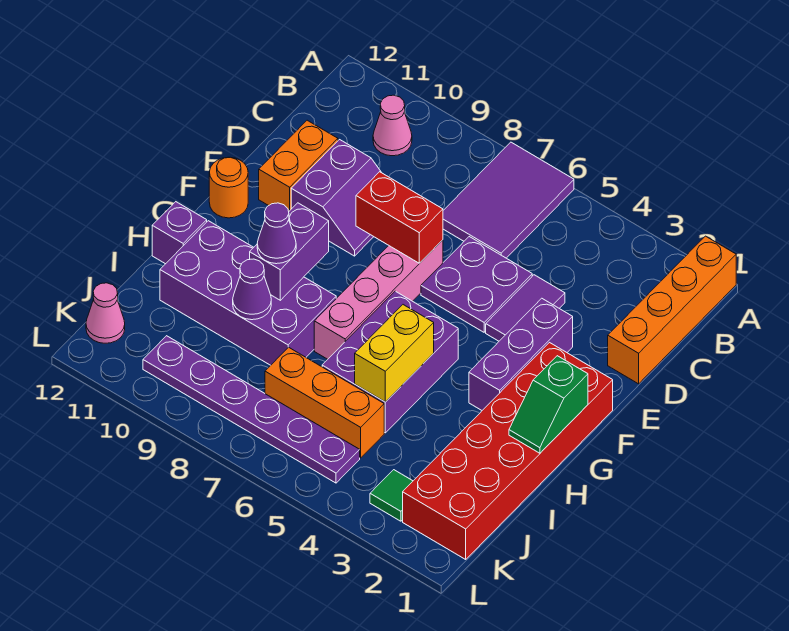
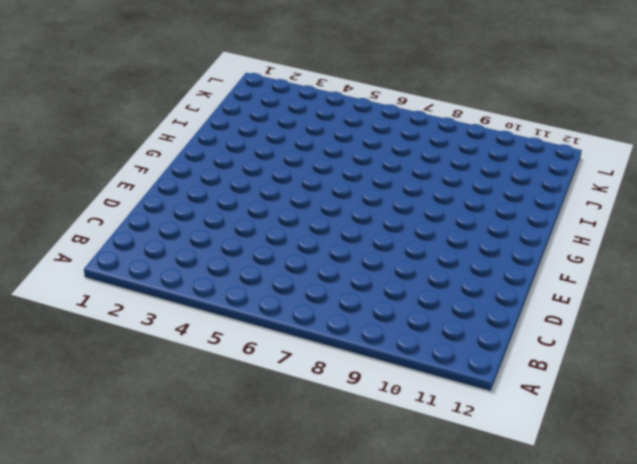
none -> orange 1x4 brick [608,236,736,384]
none -> purple 2x3 tile [443,142,574,258]
none -> pink 1x1 cone [373,95,412,156]

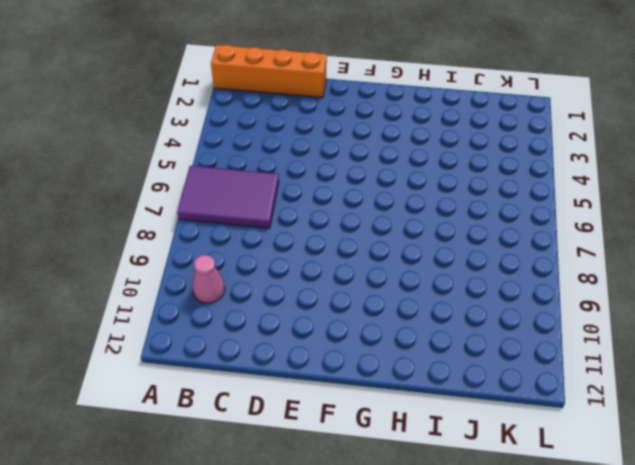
none -> purple 1x2 tile [486,275,565,341]
none -> purple 2x2 plate [421,237,532,332]
none -> purple 2x2 slope [291,140,382,256]

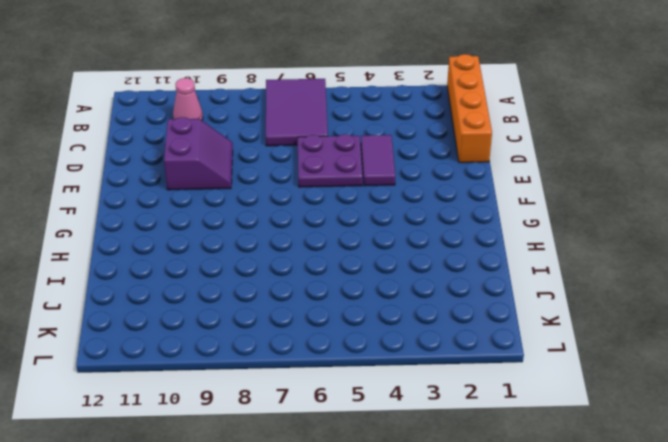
none -> orange 1x2 brick [259,120,338,211]
none -> purple 1x3 brick [469,298,573,410]
none -> pink 1x4 brick [314,240,443,359]

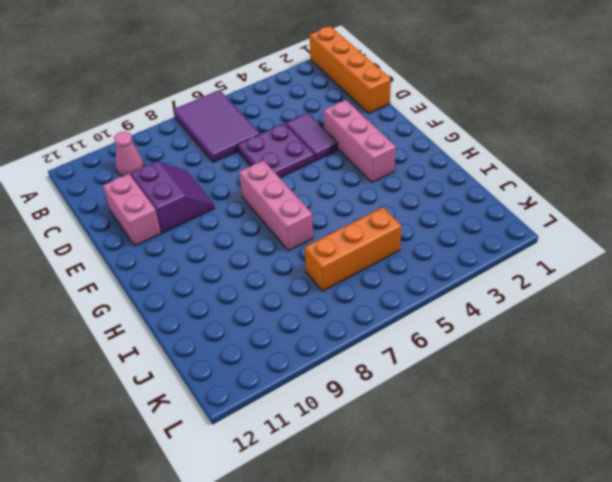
pink 1x2 brick [103,174,161,246] -> orange 1x2 brick [259,120,338,211]
pink 1x3 brick [324,100,396,183] -> purple 1x3 brick [469,298,573,410]
pink 1x3 brick [239,160,313,251] -> pink 1x4 brick [314,240,443,359]
none -> red 2x6 brick [403,343,613,559]
none -> orange 1x1 round brick [209,157,248,218]
none -> purple 2x3 brick [322,291,458,433]

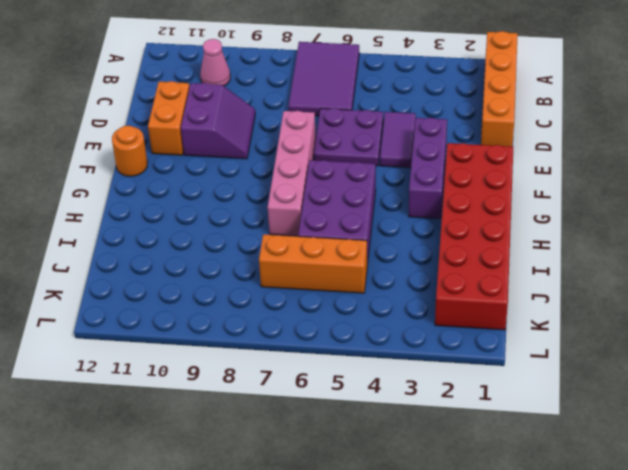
none -> purple 2x4 brick [160,221,336,365]
none -> purple 1x1 brick [152,202,207,264]
none -> green 1x1 tile [370,470,413,521]

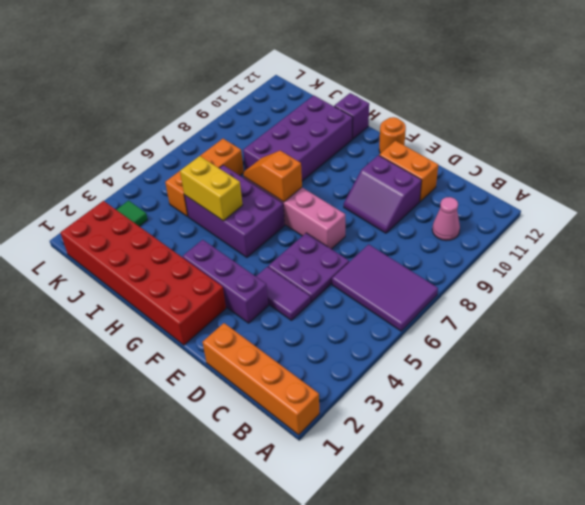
orange 1x2 slope [243,151,302,202] -> none
none -> purple 1x6 plate [143,336,360,483]
none -> pink 1x1 cone [86,283,125,343]
none -> red 1x2 brick [356,172,443,263]

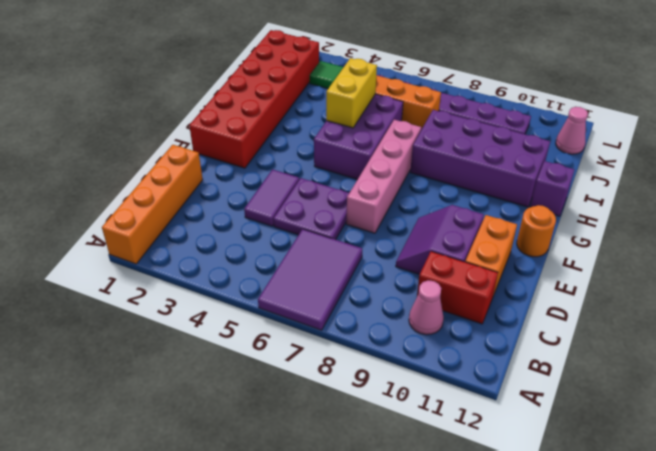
red 1x2 brick [417,251,498,324] -> red 1x2 brick moved to [356,172,443,263]
none -> purple 1x3 brick [469,298,573,410]
none -> green 1x2 slope [509,356,588,453]
none -> purple 1x2 brick [250,203,329,300]

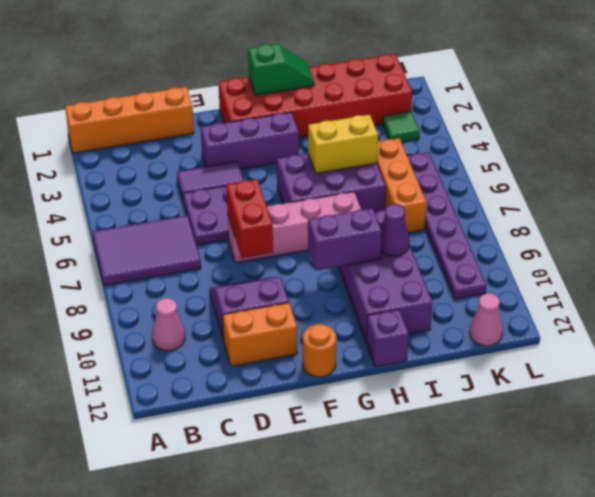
none -> purple 1x1 cone [257,203,296,264]

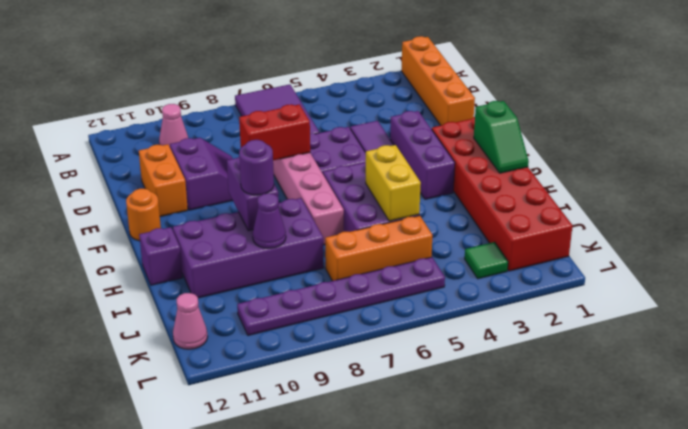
purple 1x1 round brick [239,140,274,195] -> purple 1x1 cone [257,203,296,264]

